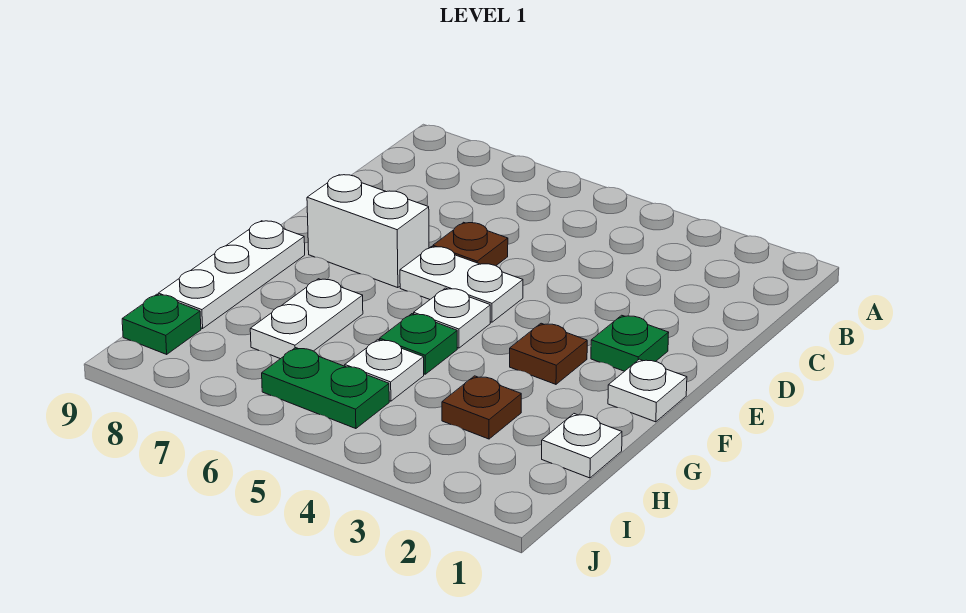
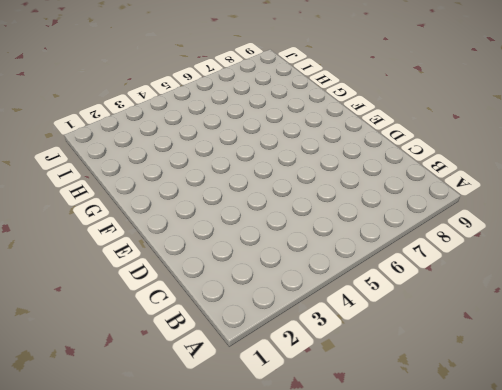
none -> brown 1x1 plate [433,222,508,266]
none -> green 1x1 plate [591,315,669,371]
none -> white 1x2 plate [400,247,523,322]

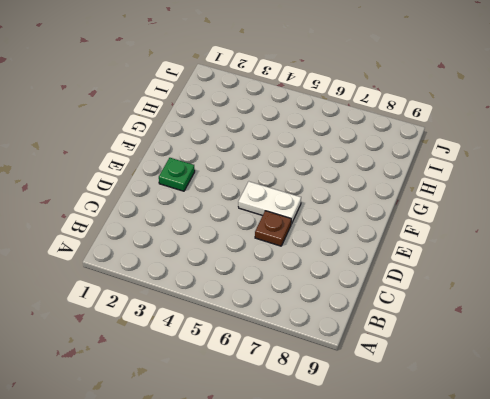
none -> white 1x2 brick [307,175,429,288]
none -> white 1x1 plate [608,359,687,422]
none -> brown 1x1 plate [510,323,587,384]

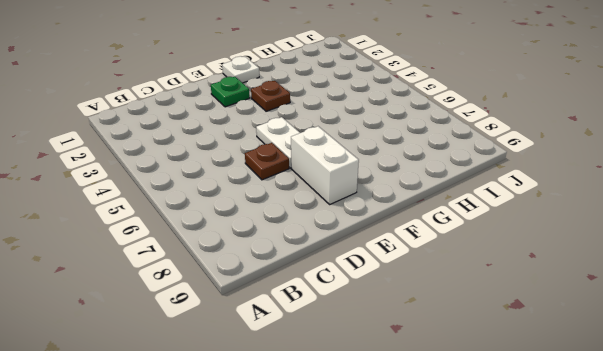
none -> white 1x1 plate [414,288,490,348]
none -> white 1x3 plate [158,221,305,329]
none -> green 1x1 plate [380,314,457,374]

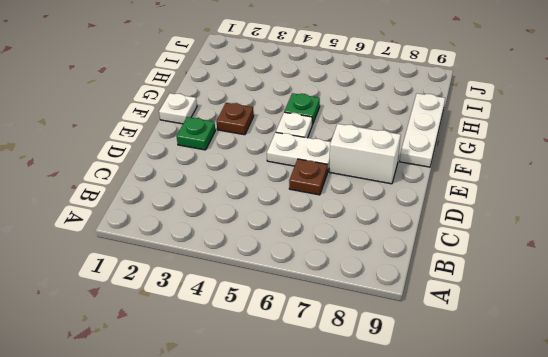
none -> white 1x2 plate [250,279,363,359]
none -> white 1x1 plate [542,414,622,478]
none -> brown 1x1 plate [442,376,521,439]

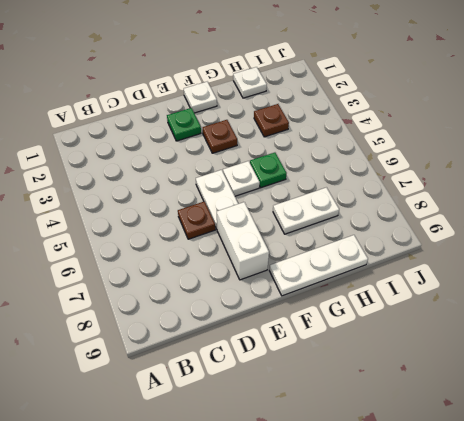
none -> white 1x1 plate [345,340,424,401]
none -> green 1x2 plate [262,348,389,429]
none -> green 1x1 plate [122,294,201,354]

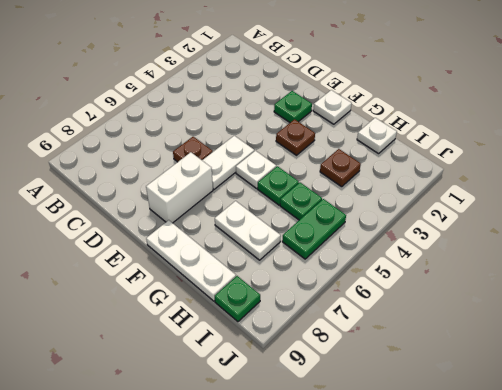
green 1x1 plate [280,183,322,220] -> white 1x1 plate [345,340,424,401]

